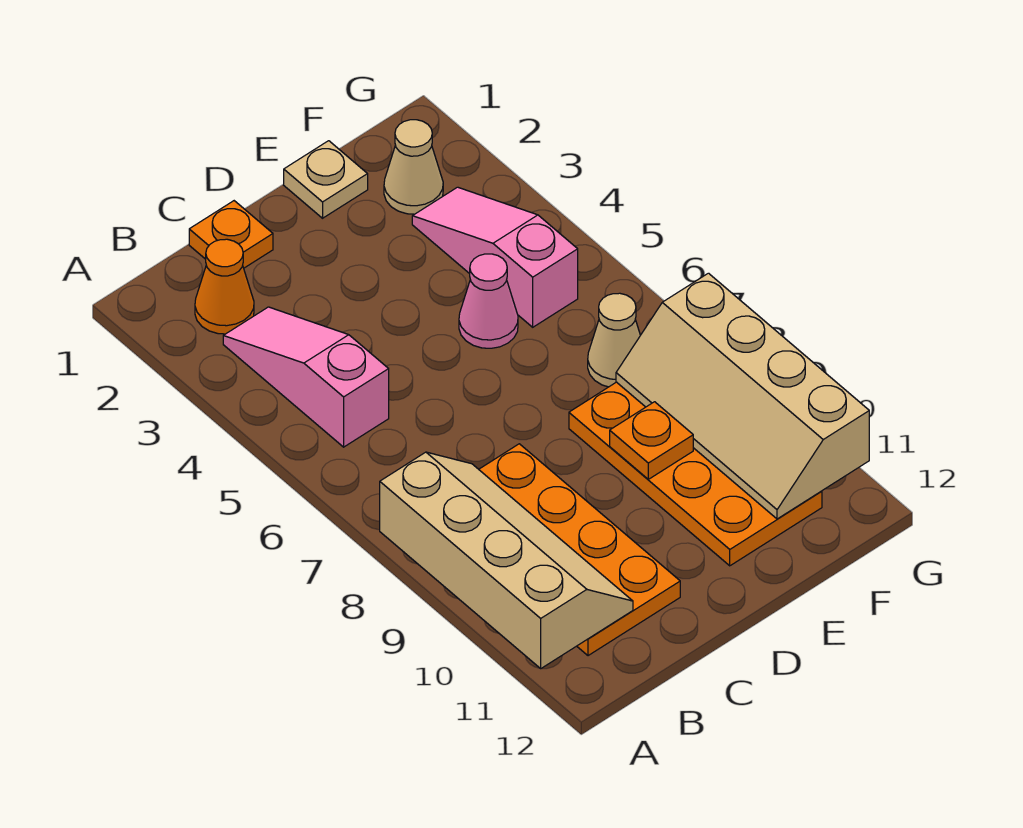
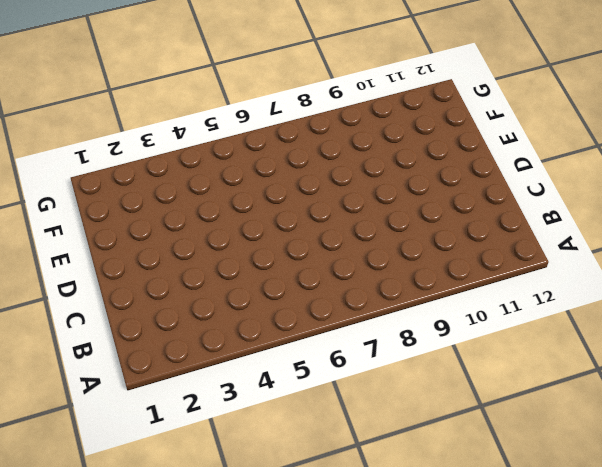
none -> orange 1x1 cone [195,239,254,334]
none -> pink 1x3 slope [223,307,389,447]
none -> orange 2x4 plate [479,444,680,656]

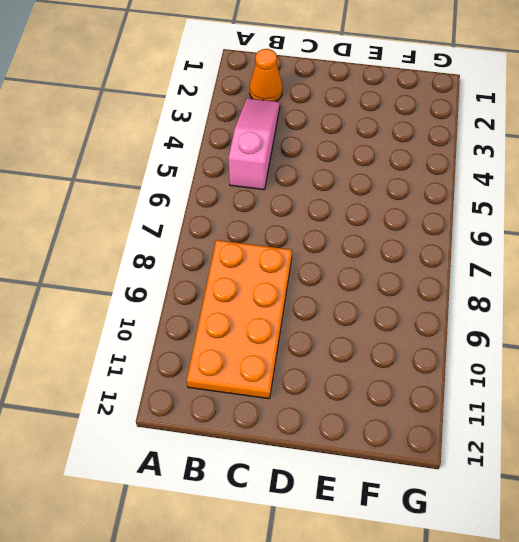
none -> orange 1x1 plate [189,201,273,268]
none -> tan 1x1 plate [284,141,368,218]
none -> pink 1x1 cone [459,254,518,348]

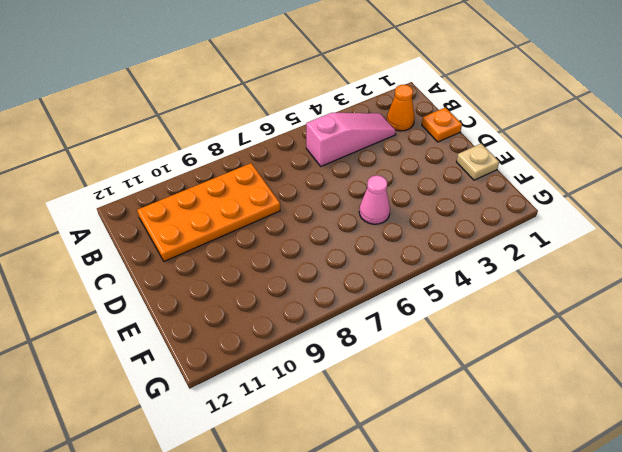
none -> orange 2x4 plate [569,382,822,566]
none -> tan 1x1 cone [384,120,443,214]
none -> pink 1x3 slope [412,187,578,327]

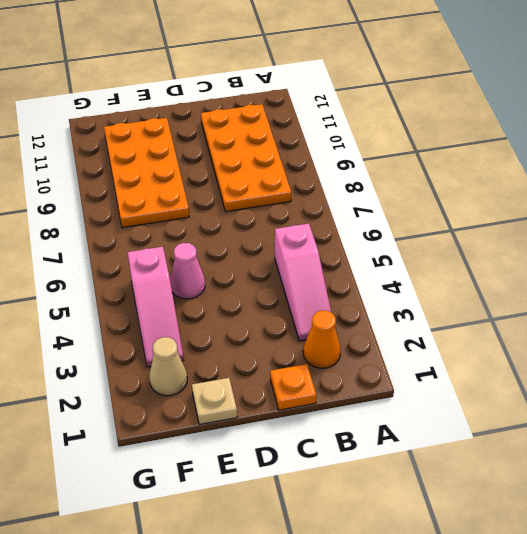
none -> tan 1x1 cone [588,293,640,387]
none -> tan 2x4 slope [380,452,633,669]
none -> orange 1x1 plate [610,402,693,479]

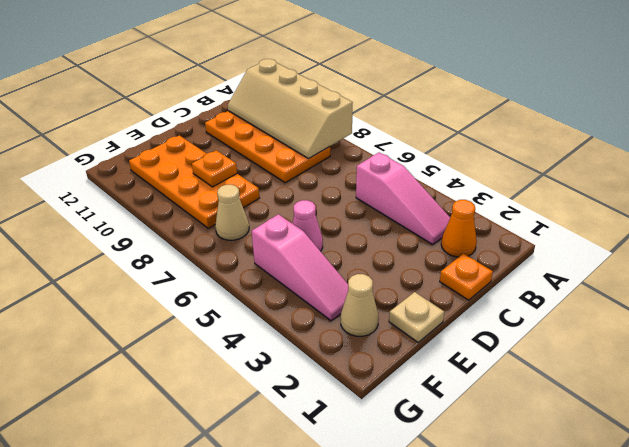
none -> tan 2x4 slope [616,273,869,519]

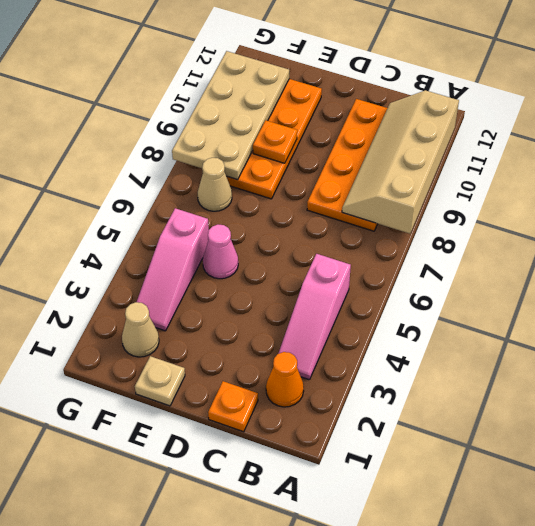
tan 2x4 plate [172,51,289,180] -> tan 2x4 slope [616,273,869,519]

